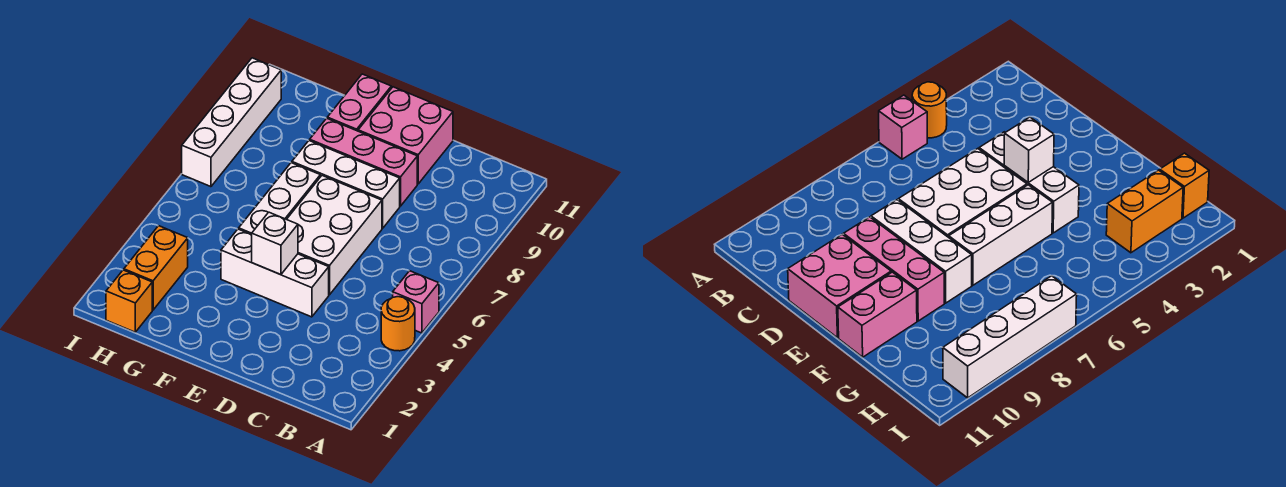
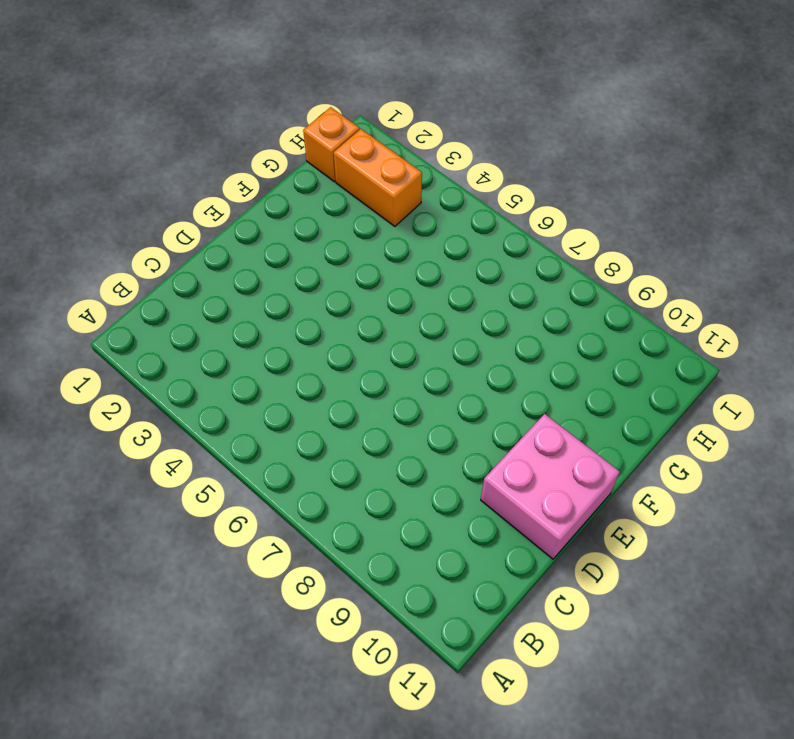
none -> orange 1x1 round brick [381,297,415,351]
none -> pink 1x1 brick [393,271,439,333]
none -> white 1x3 brick [221,229,329,317]

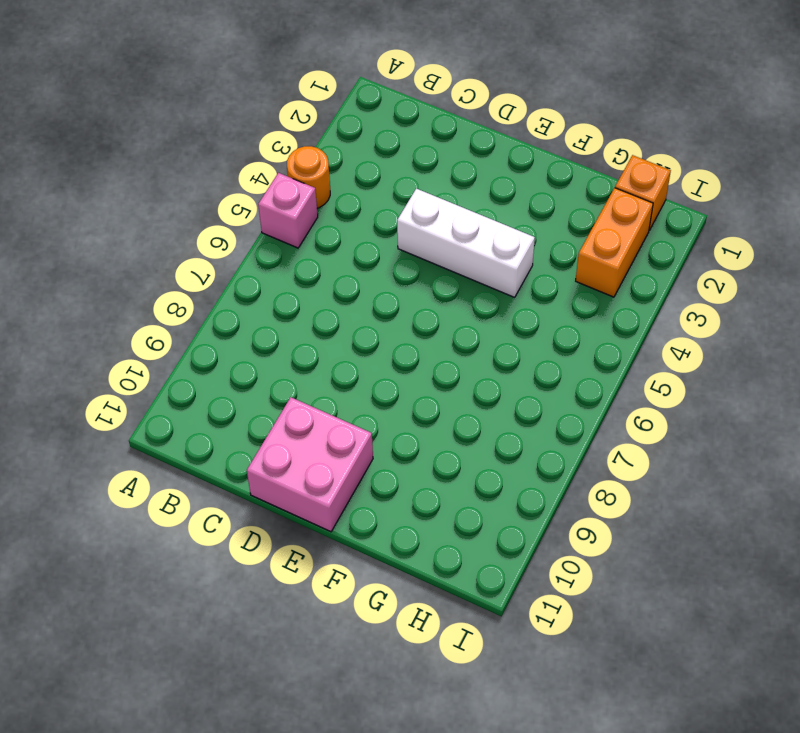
none -> white 2x3 brick [287,176,382,295]
none -> white 1x3 brick [292,141,400,228]
none -> pink 1x3 brick [310,118,417,206]

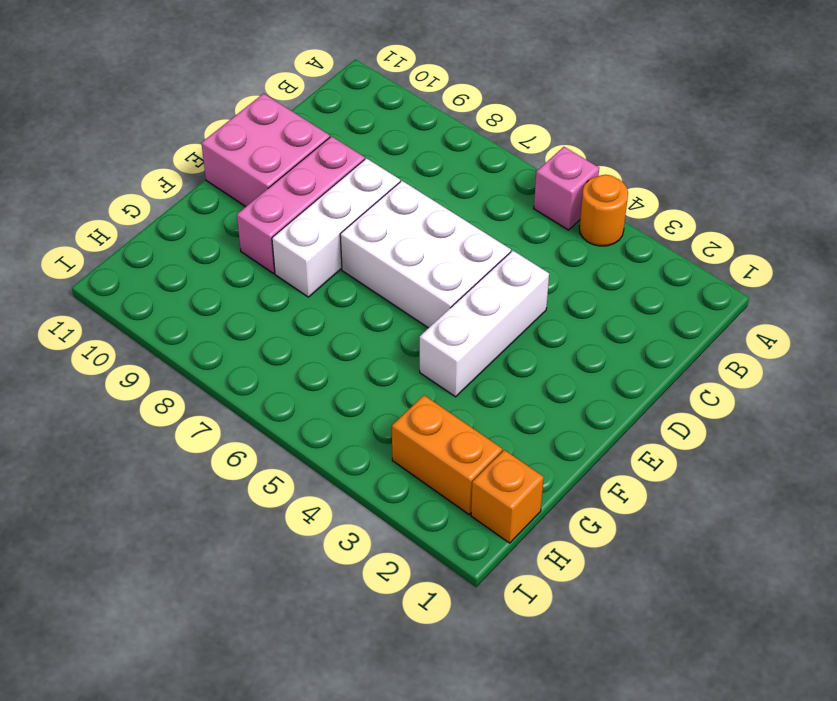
none -> white 1x3 brick [239,163,320,235]
none -> pink 1x2 brick [327,74,391,131]
none -> white 1x4 brick [182,58,281,187]

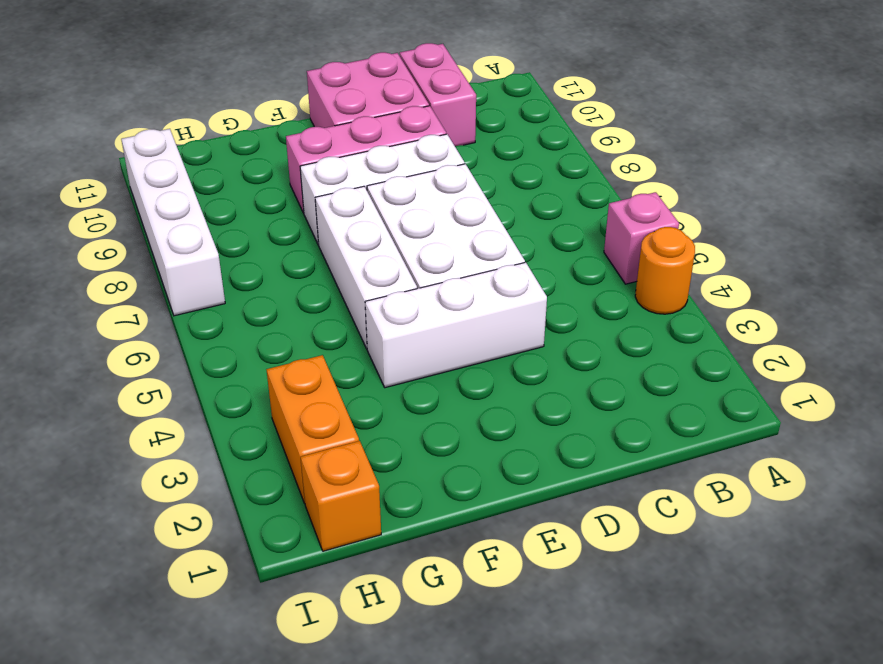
pink 1x2 brick [400,43,476,146] -> pink 1x2 brick moved to [327,74,391,131]
none -> white 1x1 brick [252,212,298,275]

